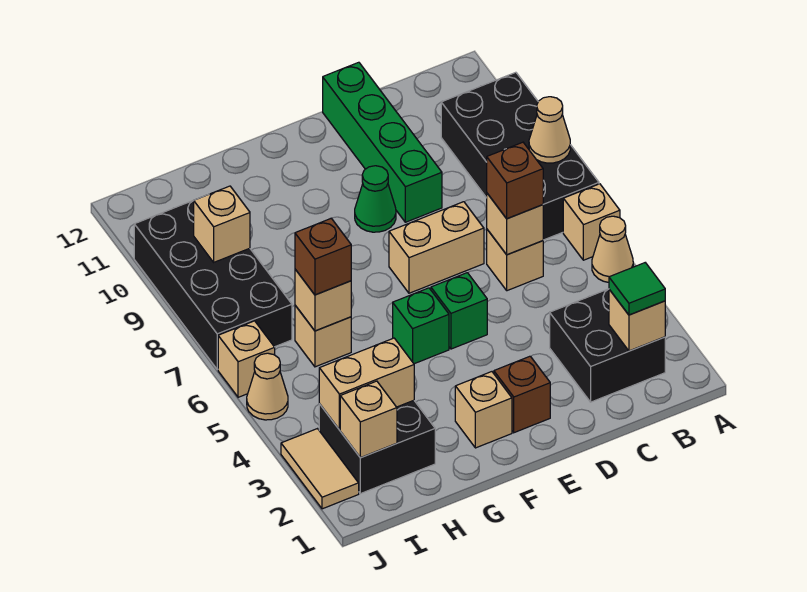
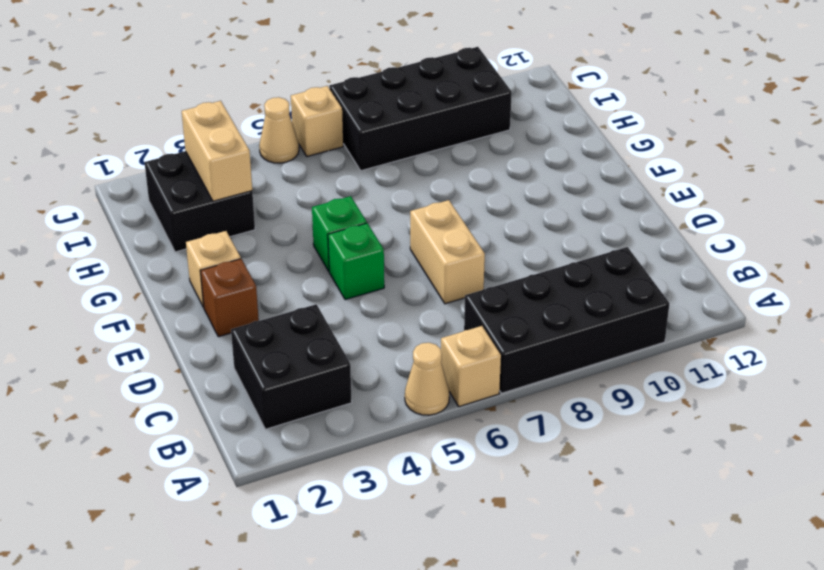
none -> tan 1x1 brick [487,230,543,291]
none -> green 1x4 brick [323,62,442,222]
none -> green 1x1 cone [355,166,396,232]

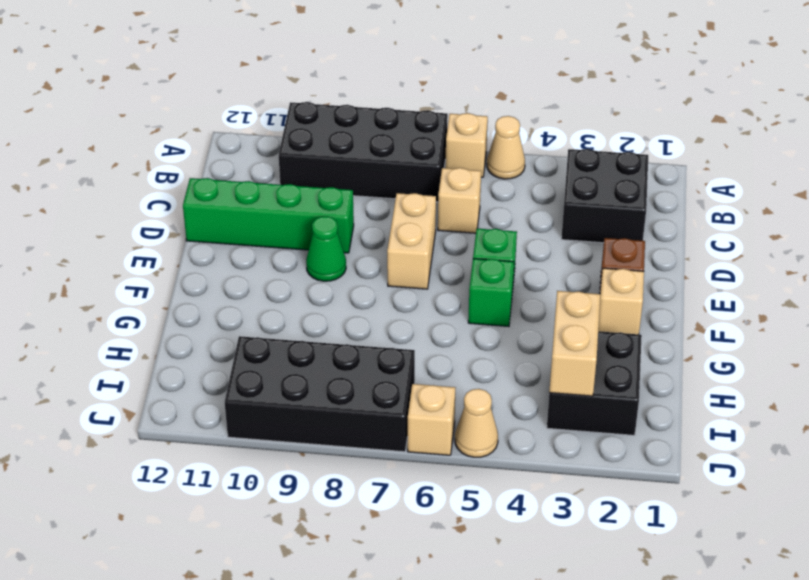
none -> tan 1x1 brick [295,305,351,367]
none -> tan 1x2 tile [281,429,359,509]
none -> tan 1x1 cone [529,97,570,163]

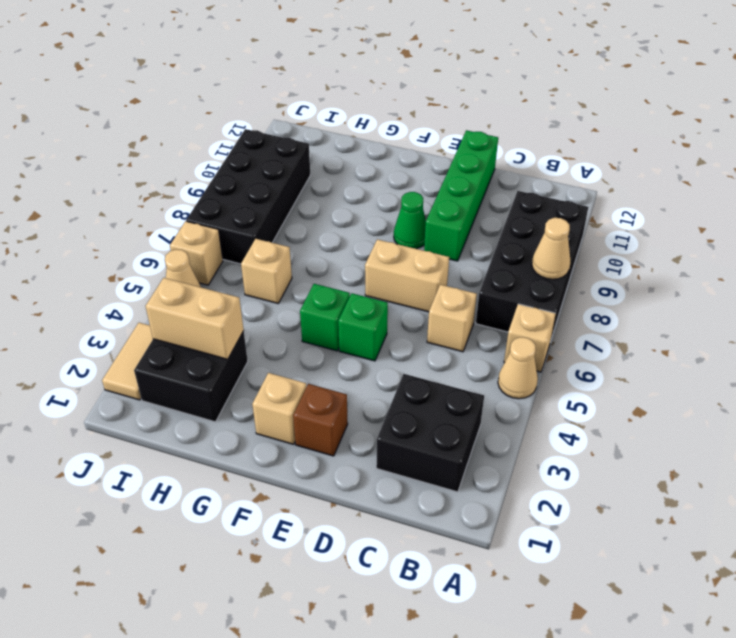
none -> tan 1x1 brick [609,289,665,351]
none -> tan 1x1 brick [487,193,543,255]
none -> tan 1x1 brick [295,269,351,331]

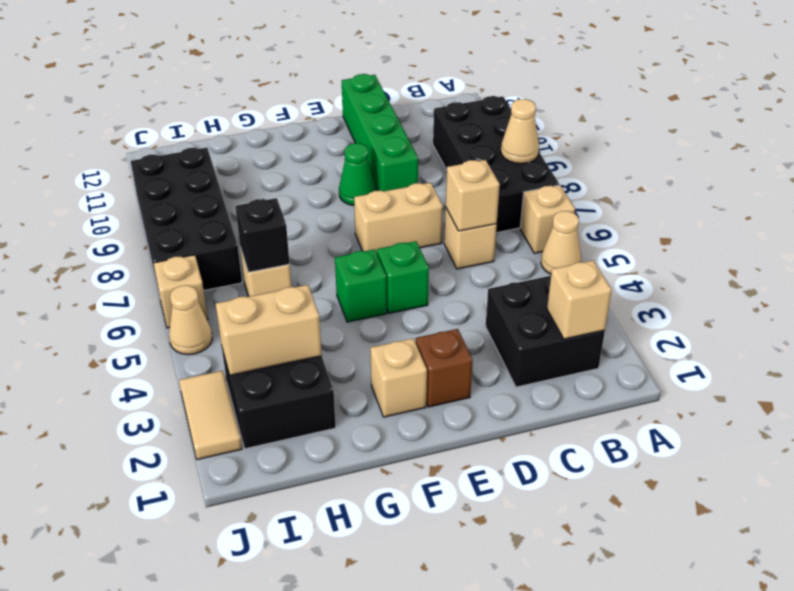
black 1x1 brick [235,198,290,272] -> tan 1x1 brick [295,269,351,331]
none -> tan 1x1 brick [340,381,397,458]
none -> tan 1x1 brick [194,186,250,262]
none -> green 1x1 tile [609,263,665,315]

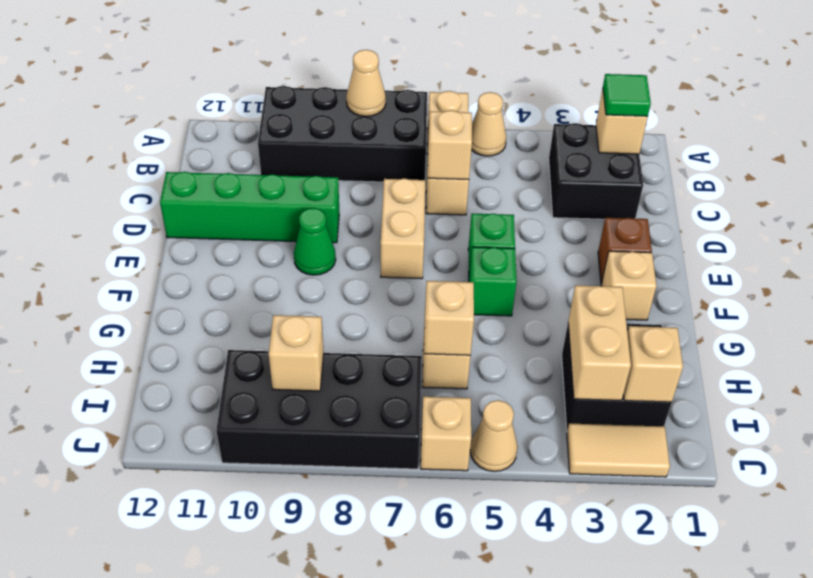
none -> brown 1x1 brick [487,142,543,219]
none -> brown 1x1 brick [295,218,351,295]

